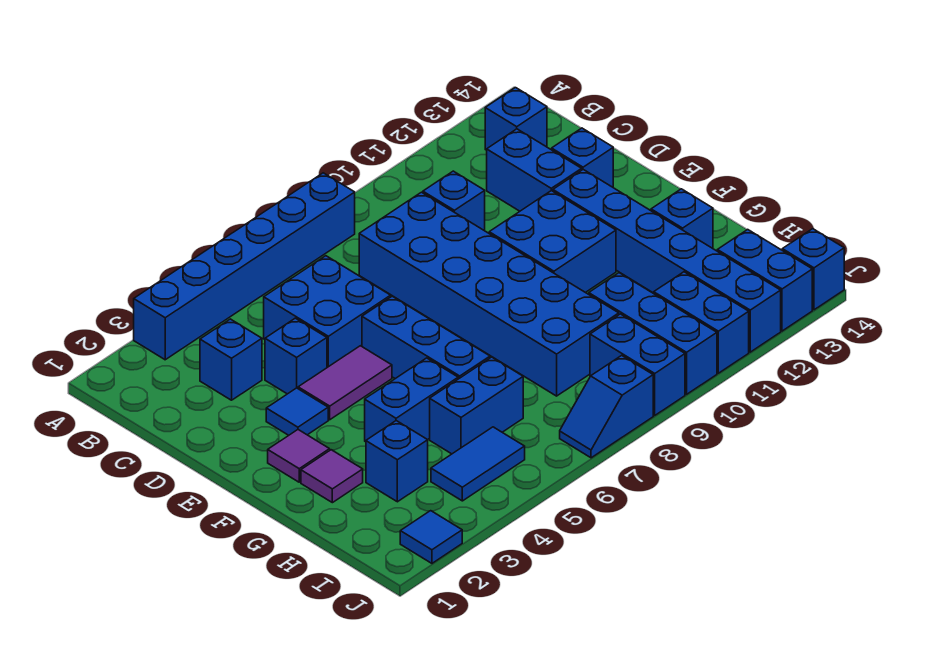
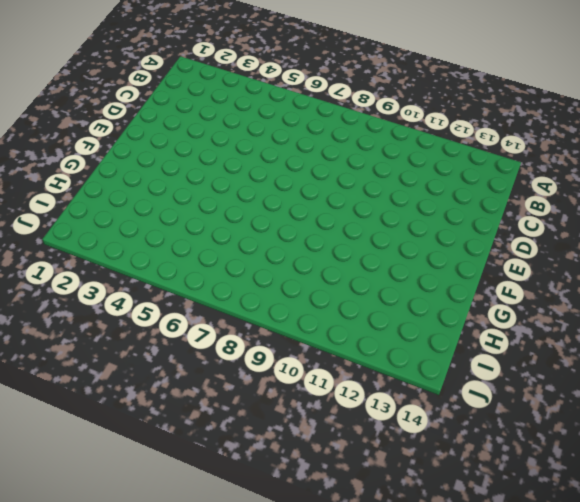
none -> blue 1x6 brick [134,173,355,360]
none -> blue 1x1 brick [485,88,547,150]
none -> blue 1x1 brick [200,319,262,400]

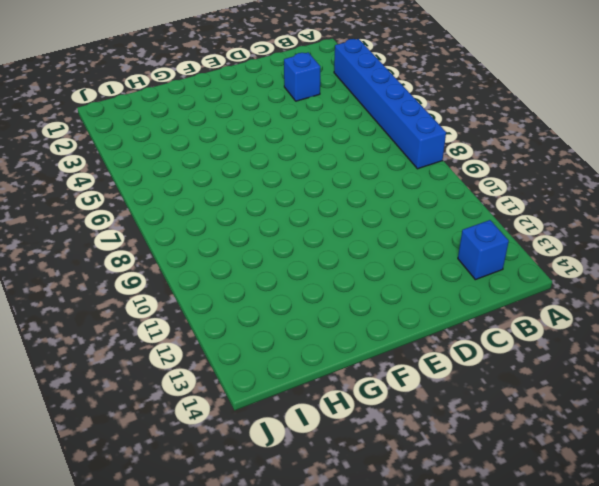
none -> blue 2x2 brick [264,256,391,367]
none -> blue 2x6 brick [359,192,619,396]
none -> blue 1x1 brick [423,171,485,231]

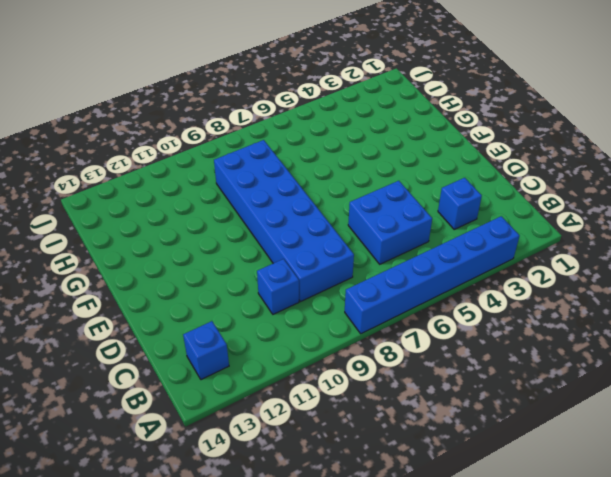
none -> blue 1x2 brick [487,129,582,211]
none -> blue 1x1 brick [265,318,327,394]
none -> blue 1x1 brick [552,128,613,187]

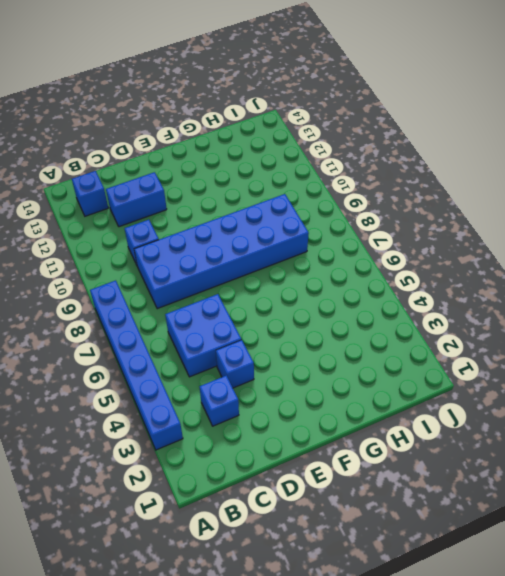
none -> blue 1x1 brick [552,128,613,187]
none -> blue 1x1 tile [266,388,328,435]
none -> purple 1x2 tile [298,346,392,420]

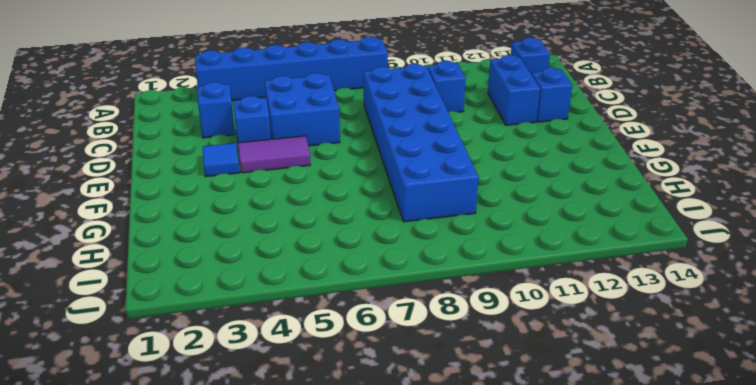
none -> blue 1x3 brick [362,296,490,379]
none -> blue 2x2 brick [489,191,616,293]
none -> blue 1x6 brick [553,170,781,352]

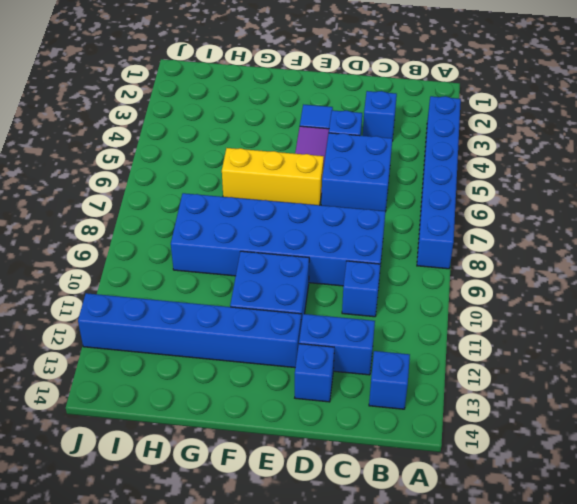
yellow 1x3 brick [222,148,324,205] -> blue 1x3 brick [362,296,490,379]
none -> purple 1x1 tile [268,430,330,482]
none -> purple 1x1 tile [301,450,363,503]
none -> blue 1x2 brick [365,358,458,442]

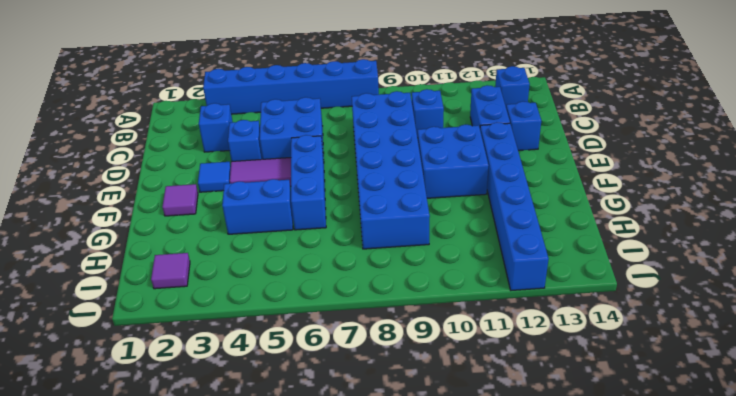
purple 1x1 tile [151,253,190,289] -> purple 1x1 tile moved to [301,450,363,503]
none -> blue 1x1 brick [651,189,713,248]
none -> blue 1x1 brick [366,421,428,502]
none -> blue 1x2 brick [430,357,523,454]

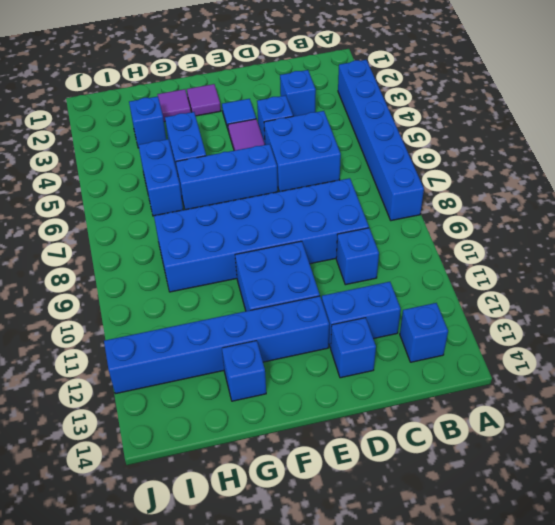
none -> blue 1x3 brick [589,273,717,394]
none -> blue 1x2 tile [431,427,525,501]
none -> blue 1x2 brick [590,314,685,415]

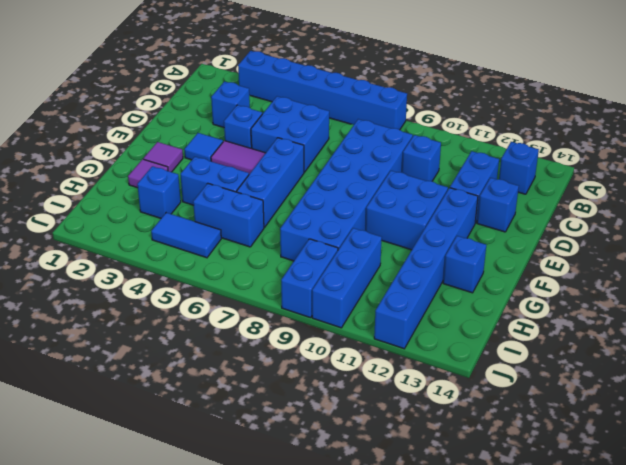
none -> blue 1x2 brick [654,272,749,373]
none -> blue 1x2 brick [717,230,812,331]
none -> blue 1x1 tile [400,511,462,563]

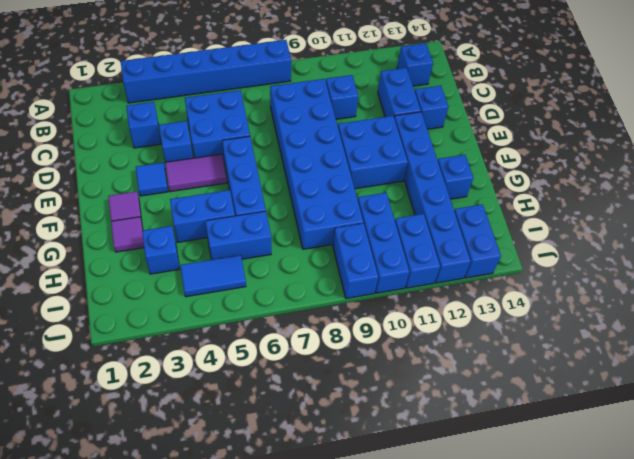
none -> blue 1x1 tile [400,511,462,563]
none -> blue 1x2 slope [560,355,653,458]
none -> blue 1x1 brick [782,229,844,310]

